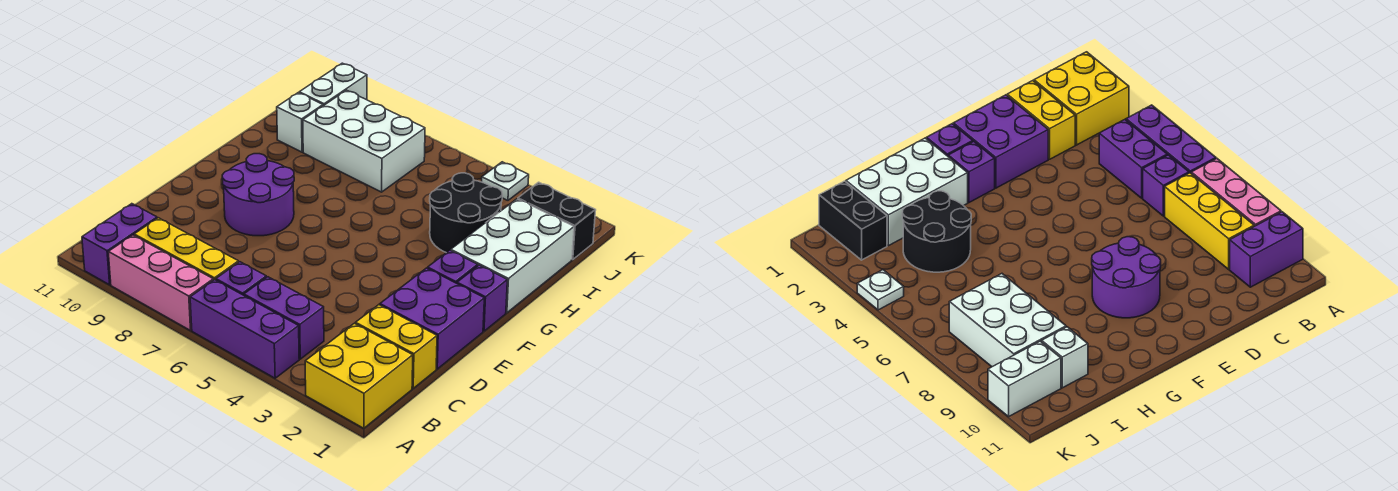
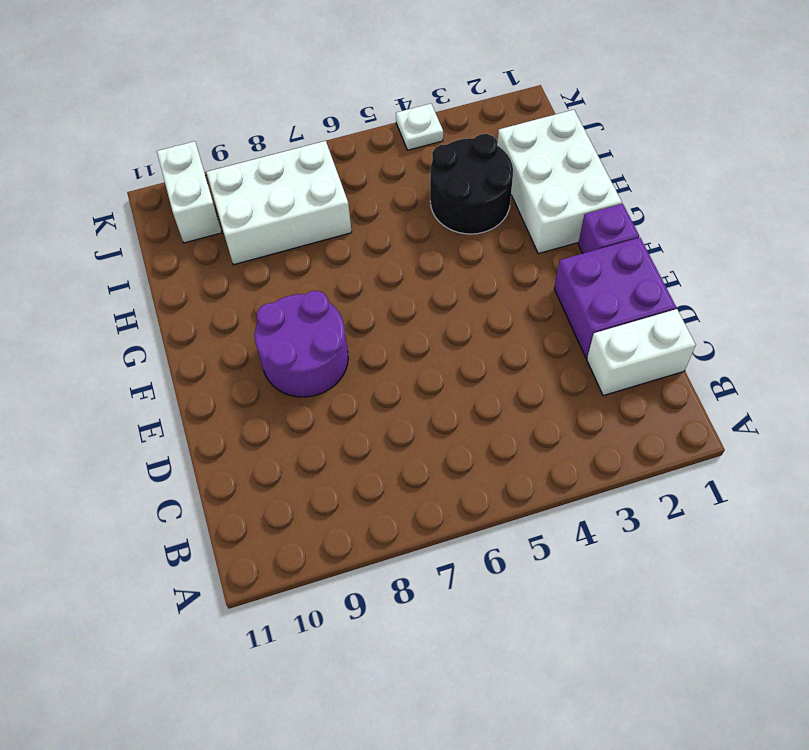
white 1x2 brick [587,309,696,396] -> yellow 1x2 brick [356,305,437,388]
none -> yellow 2x2 brick [305,323,413,428]
none -> purple 1x3 brick [190,280,299,378]
none -> pink 1x3 brick [108,235,213,331]

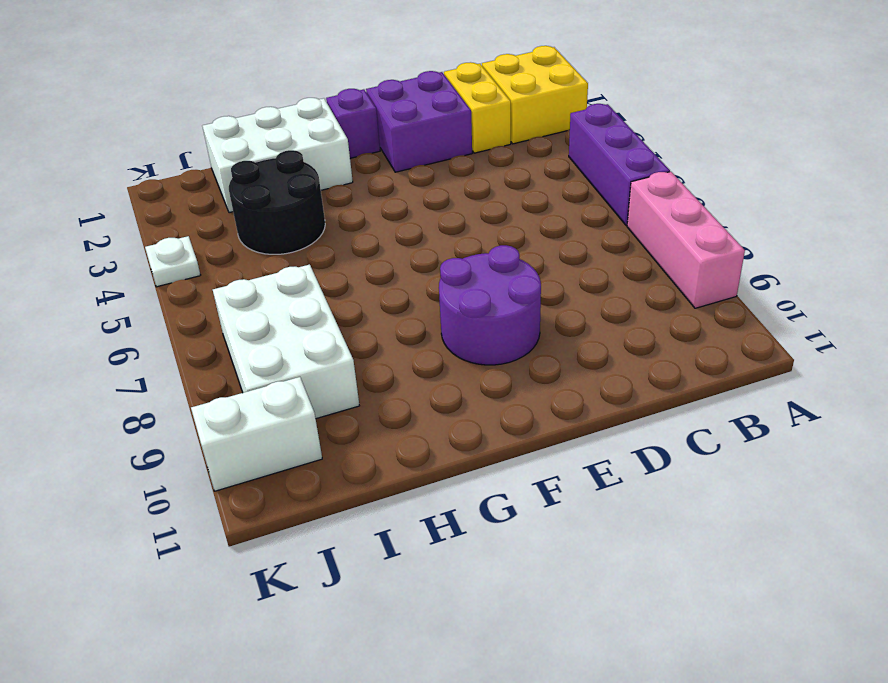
none -> purple 1x2 brick [82,204,157,285]
none -> purple 1x2 brick [244,277,324,359]
none -> purple 1x1 brick [216,262,266,295]

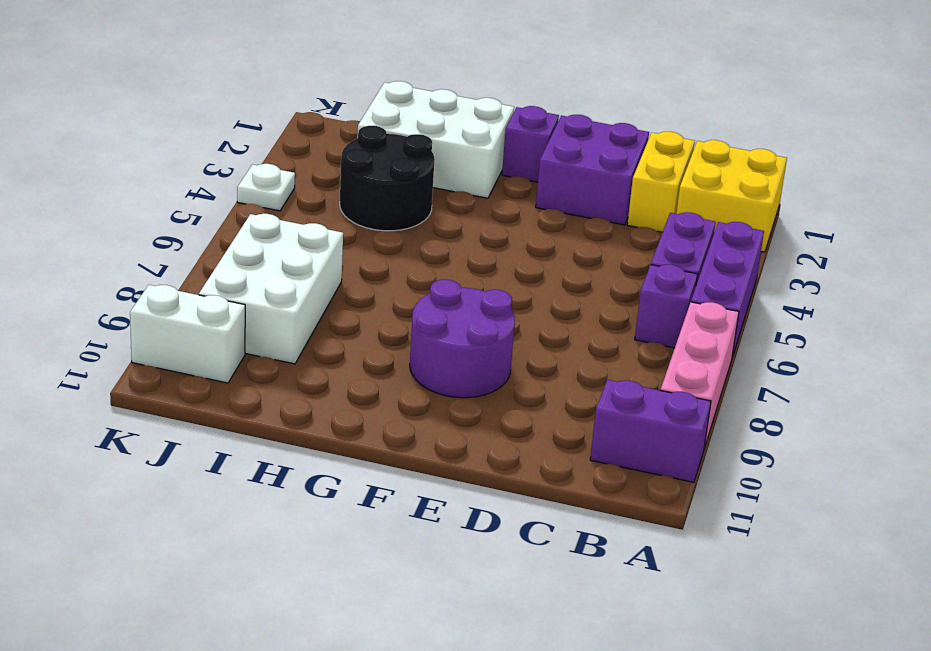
none -> yellow 1x3 brick [134,218,238,280]
none -> purple 1x1 brick [428,250,478,283]
none -> white 1x1 brick [277,93,323,152]

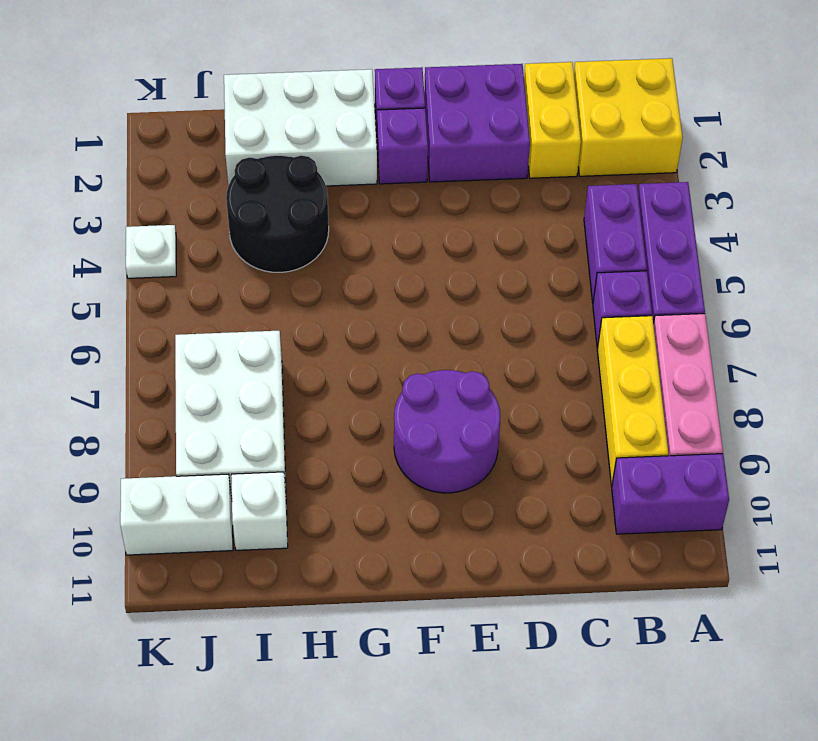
none -> black 1x2 brick [518,182,596,260]

